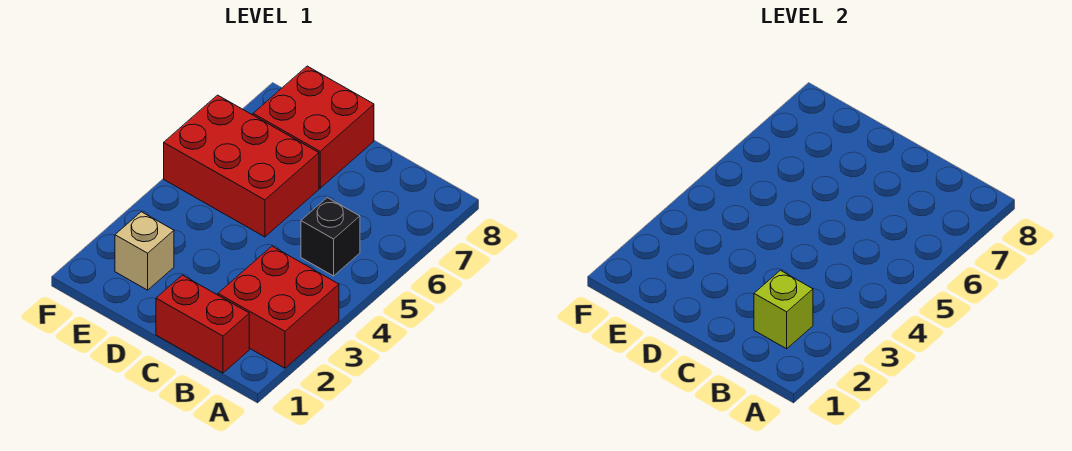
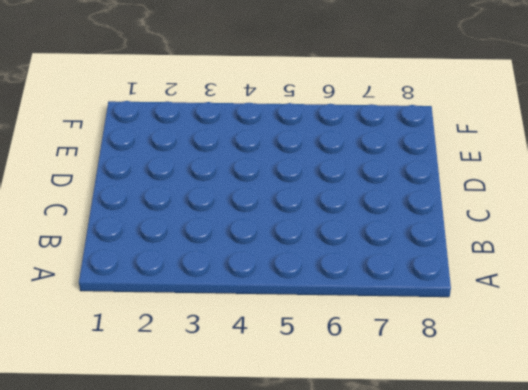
none -> red 2x2 brick [218,246,339,368]
none -> red 1x2 brick [156,275,249,373]

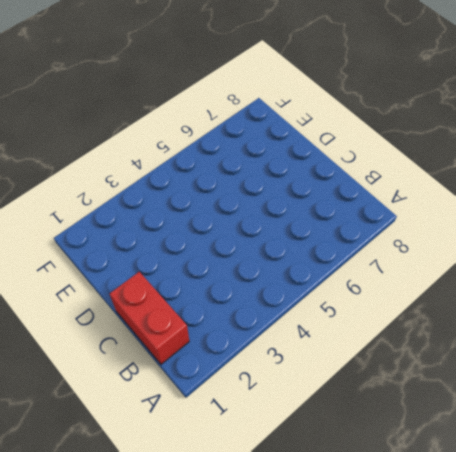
none -> red 2x2 brick [218,246,339,368]
none -> black 1x1 brick [301,198,360,276]

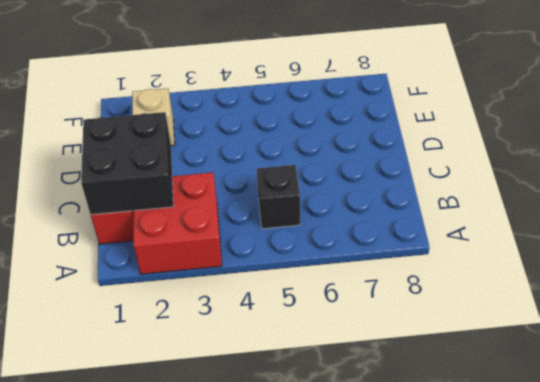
black 2x2 brick [81,112,174,215] -> lime 1x1 brick [754,270,813,349]
none -> red 2x3 brick [164,95,319,237]
none -> red 2x2 brick [253,66,374,188]

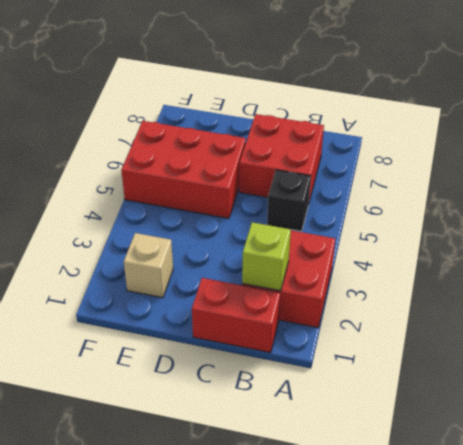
red 2x2 brick [239,114,324,201] -> red 2x2 brick moved to [253,66,374,188]

